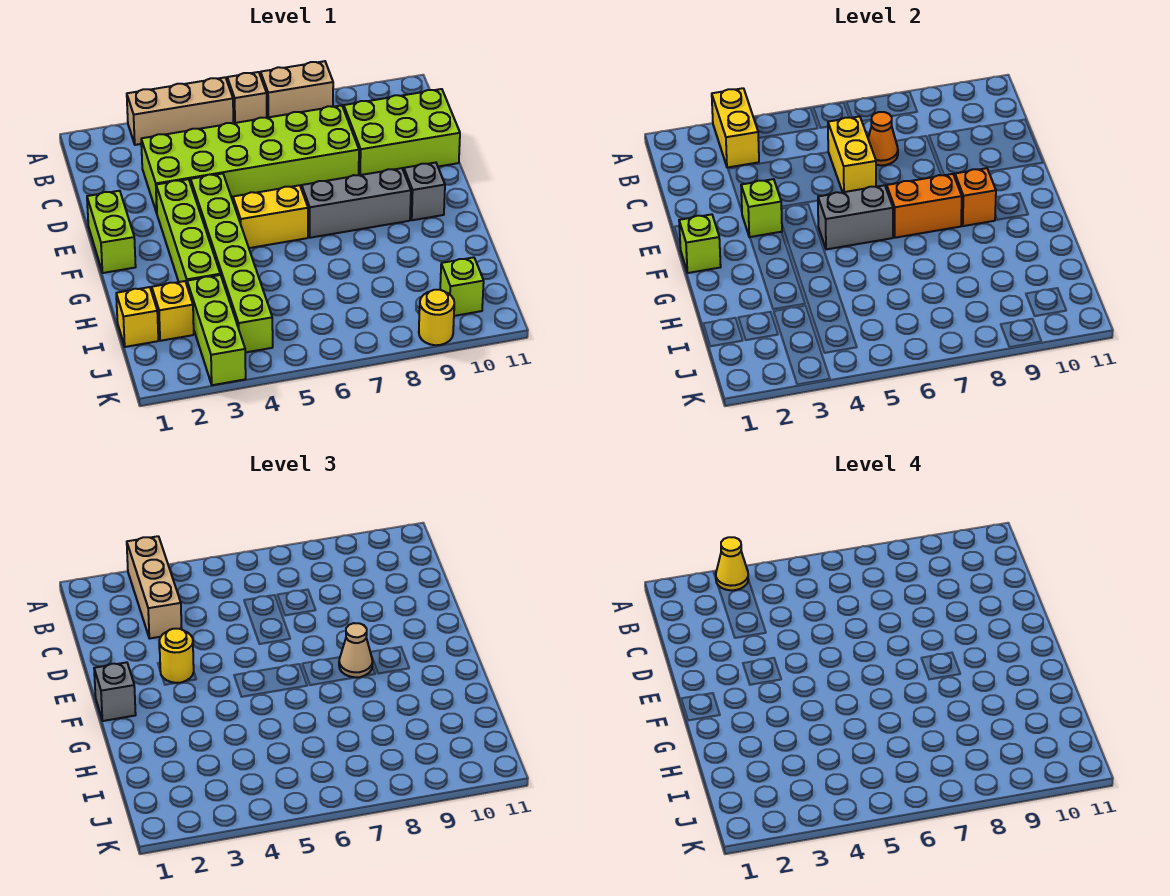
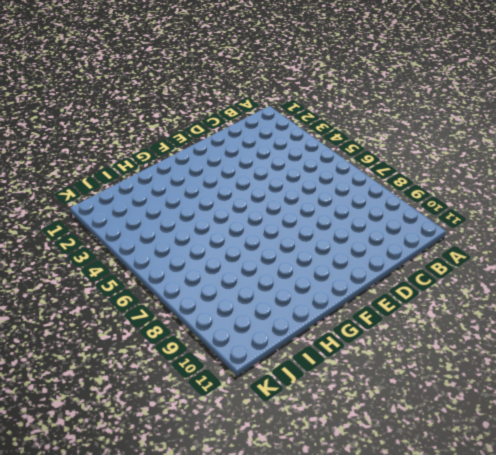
none -> tan 1x3 brick [127,77,233,145]
none -> tan 1x1 brick [227,72,267,123]
none -> tan 1x2 brick [261,61,333,118]

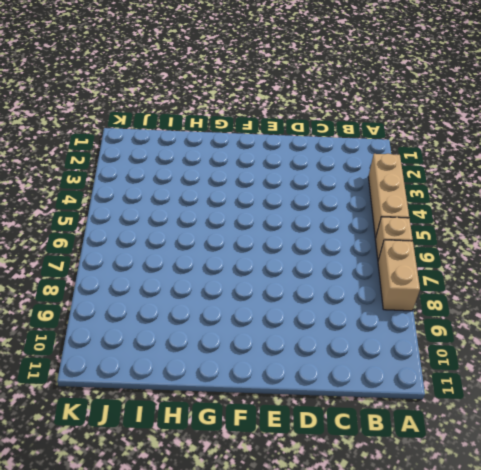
none -> lime 2x6 brick [141,105,359,213]
none -> lime 2x3 brick [344,89,460,175]
none -> lime 1x2 brick [87,191,136,273]

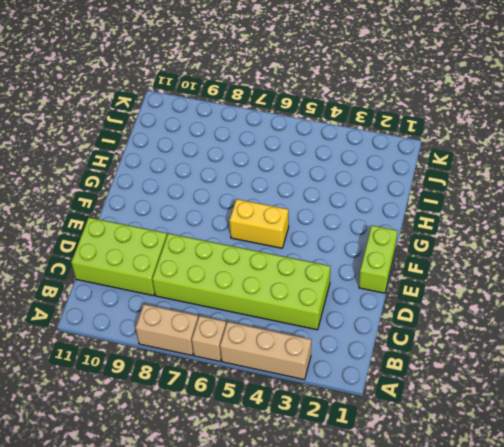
none -> lime 1x4 brick [156,179,220,284]
none -> lime 1x6 brick [191,174,273,353]
none -> grey 1x3 brick [302,168,411,238]

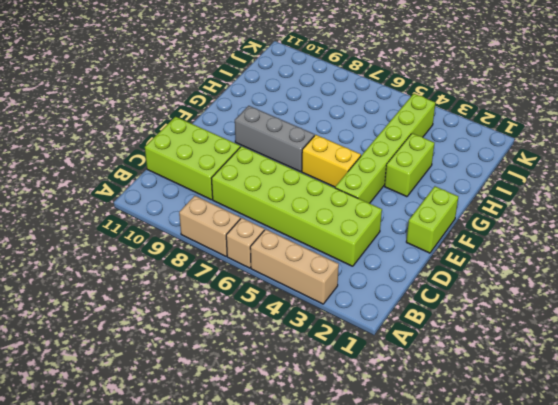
lime 1x2 brick [385,133,434,197] -> lime 1x4 brick [156,179,220,284]
none -> grey 1x1 brick [404,163,445,220]
none -> yellow 1x1 brick [116,287,158,347]
none -> yellow 1x1 brick [152,281,194,341]

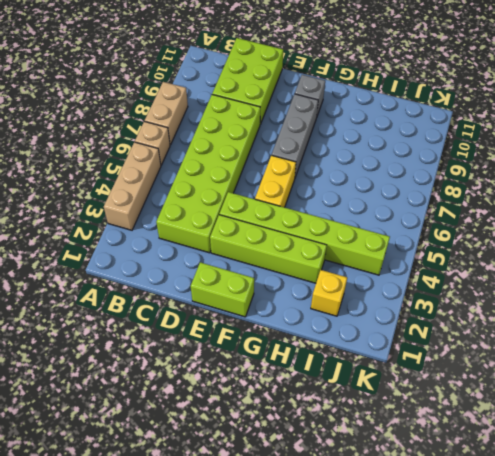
none -> yellow 1x1 brick [116,287,158,347]
none -> lime 1x3 brick [187,275,246,385]
none -> lime 1x1 brick [440,257,484,316]

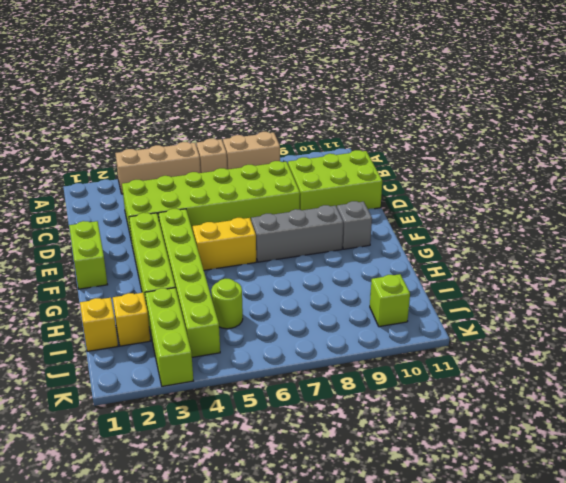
lime 1x1 round brick [211,279,243,329] -> none
none -> yellow 1x1 round brick [419,290,454,345]
none -> yellow 1x2 brick [712,88,759,168]
none -> yellow 1x2 brick [828,116,876,192]

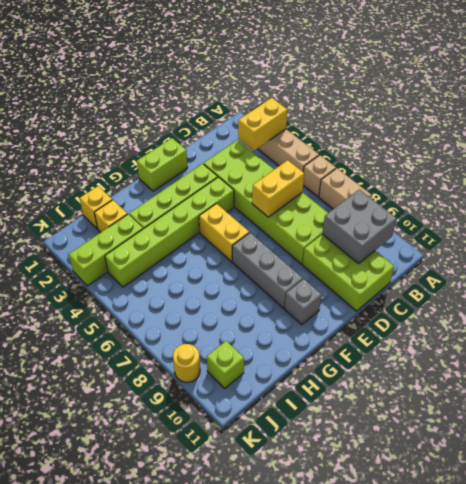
grey 2x2 brick [322,189,397,264] -> none
none -> orange 1x1 cone [868,112,898,165]
none -> lime 1x1 brick [741,179,782,237]
none -> lime 1x1 brick [679,214,721,273]

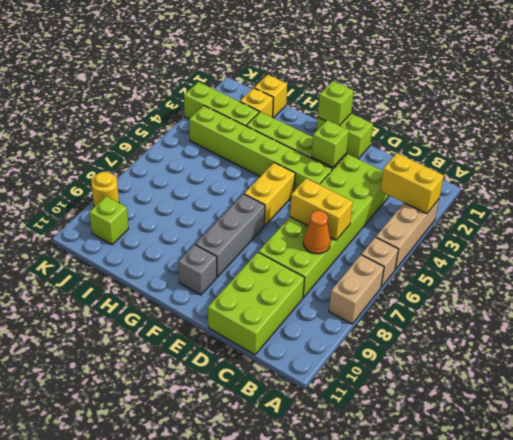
none -> grey 1x2 brick [818,185,893,249]
none -> orange 1x2 brick [887,174,962,238]
none -> orange 1x1 brick [955,168,996,226]

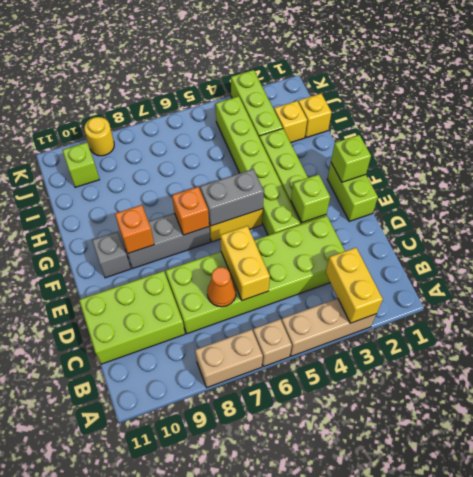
orange 1x1 brick [172,187,209,235] -> orange 1x2 brick [887,174,962,238]
none -> tan 1x3 brick [127,536,182,638]
none -> yellow 1x1 round brick [159,629,194,683]
none -> grey 1x1 brick [94,662,136,721]

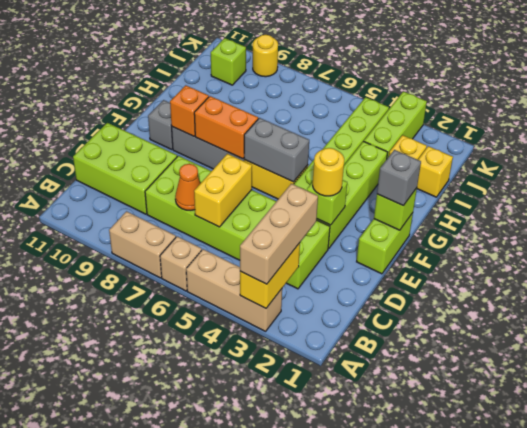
none -> tan 1x1 cone [339,623,373,678]
none -> yellow 1x1 cone [716,537,748,590]

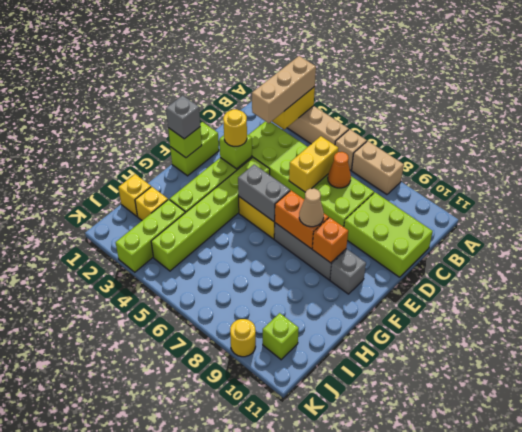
none -> yellow 1x1 cone [716,537,748,590]

